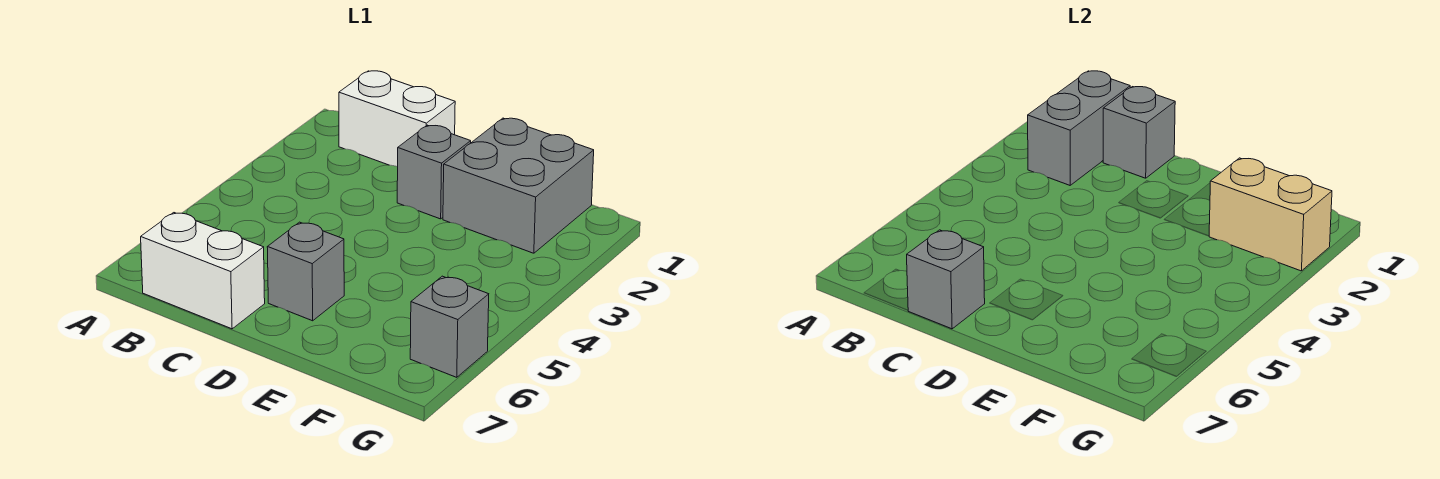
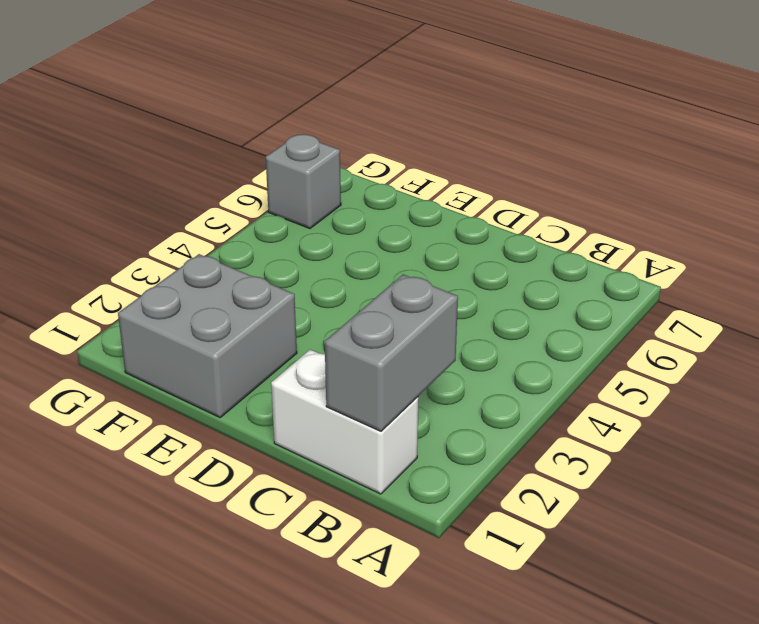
none -> white 1x2 brick [141,213,265,329]
none -> grey 1x1 brick [397,125,471,219]

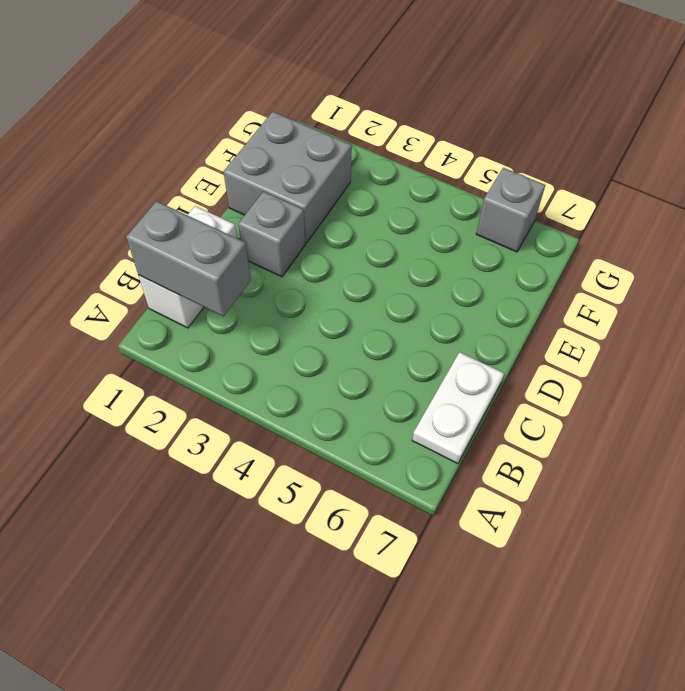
white 1x2 plate [412,352,504,464] -> white 1x2 brick [141,213,265,329]
none -> grey 1x1 brick [267,222,344,321]
none -> grey 1x1 brick [1103,87,1175,178]

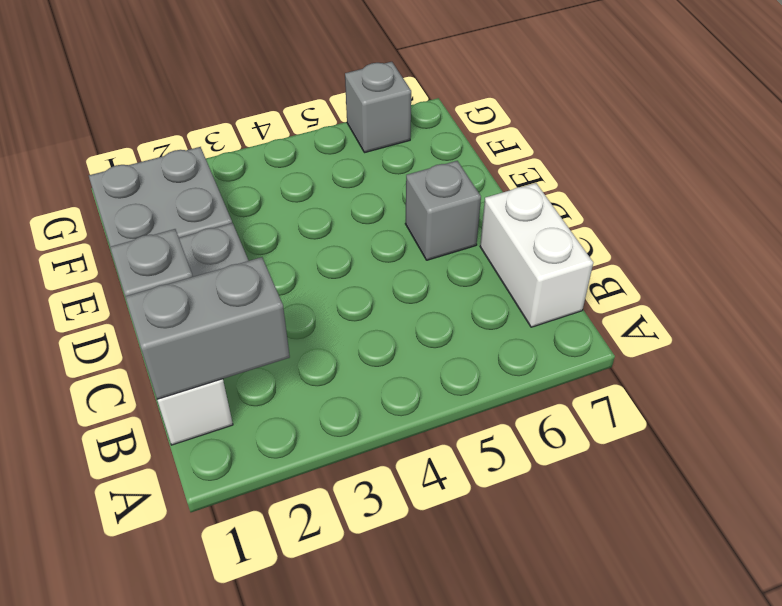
none -> grey 1x1 brick [907,230,985,329]
none -> tan 1x2 brick [1209,158,1332,271]

